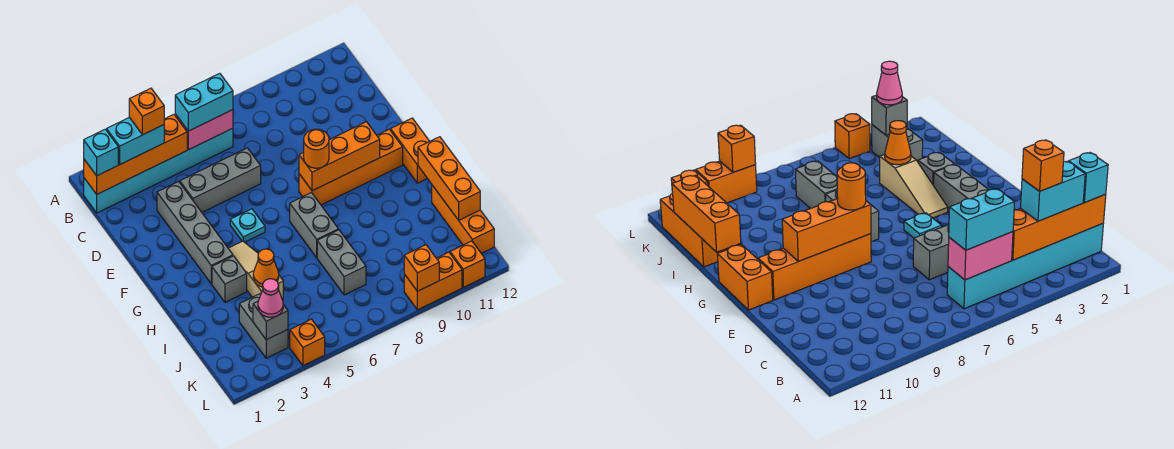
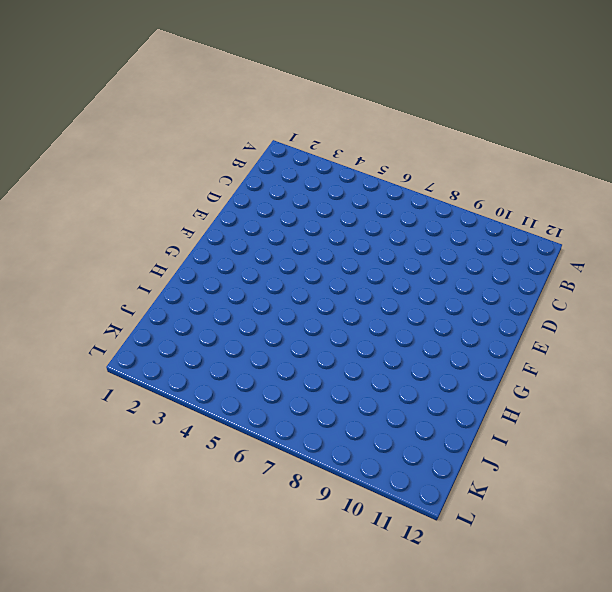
none -> cyan 1x6 brick [84,128,233,213]
none -> grey 1x4 brick [157,181,233,284]
none -> grey 1x3 brick [180,148,261,212]

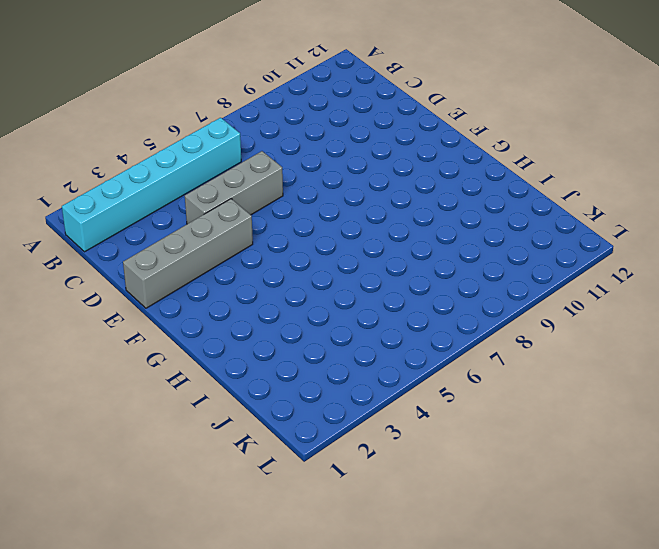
grey 1x4 brick [123,199,253,308] -> grey 1x4 brick turned to [157,181,233,284]
none -> cyan 1x1 plate [230,209,265,242]
none -> orange 1x4 brick [299,129,403,205]
none -> orange 1x2 brick [391,118,430,183]

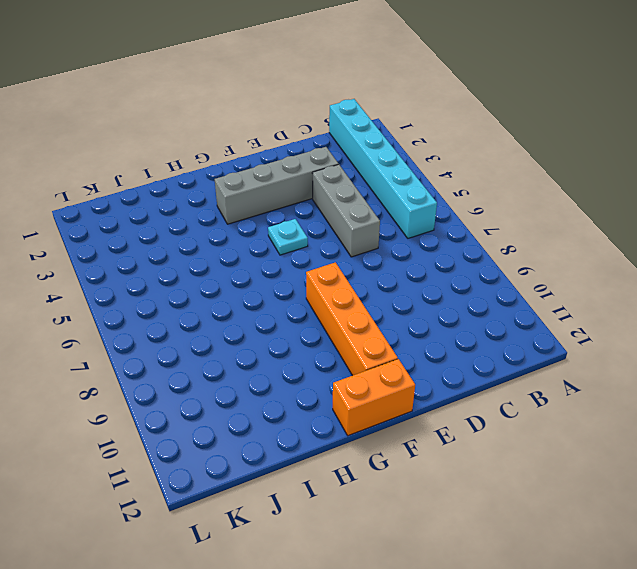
none -> tan 1x3 slope [228,241,283,300]
none -> grey 1x2 brick [290,193,338,257]
none -> grey 1x1 brick [212,256,247,302]

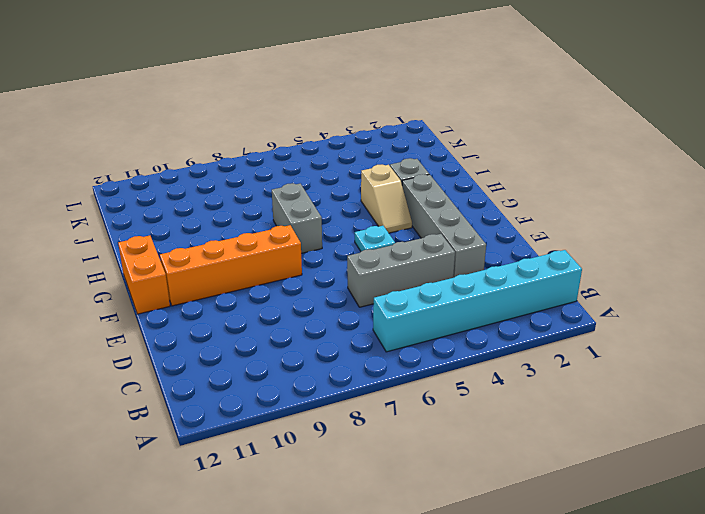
tan 1x2 slope [361,165,412,233] -> tan 1x3 slope [228,241,283,300]
none -> grey 1x2 brick [317,230,366,295]
none -> orange 1x3 brick [432,185,494,253]
none -> grey 1x2 brick [239,293,288,358]

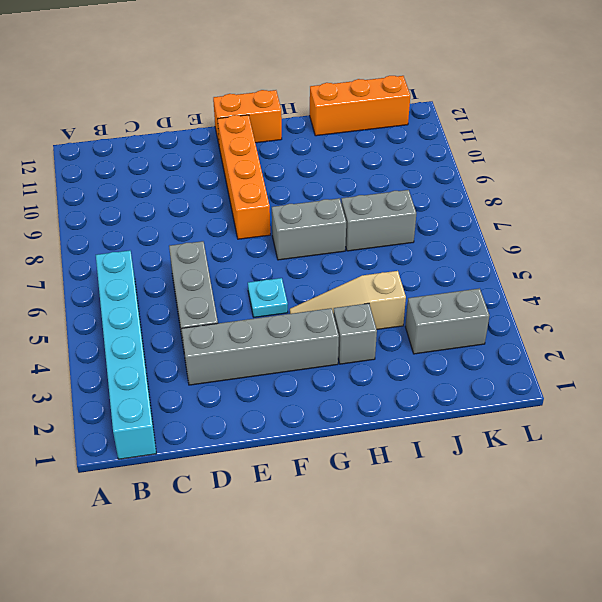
none -> orange 1x1 brick [290,319,325,366]
none -> orange 1x2 brick [404,252,462,310]
none -> orange 1x1 brick [450,241,485,287]

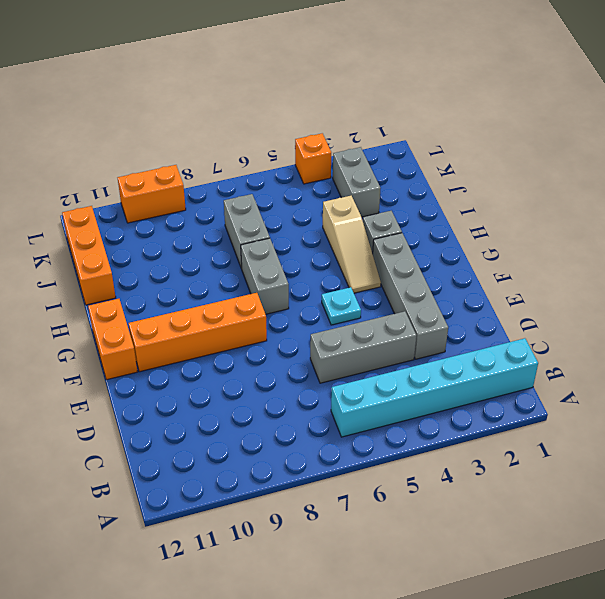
none -> orange 1x1 brick [450,241,485,287]
none -> orange 1x4 brick [84,115,187,194]
none -> pink 1x2 brick [175,110,233,150]

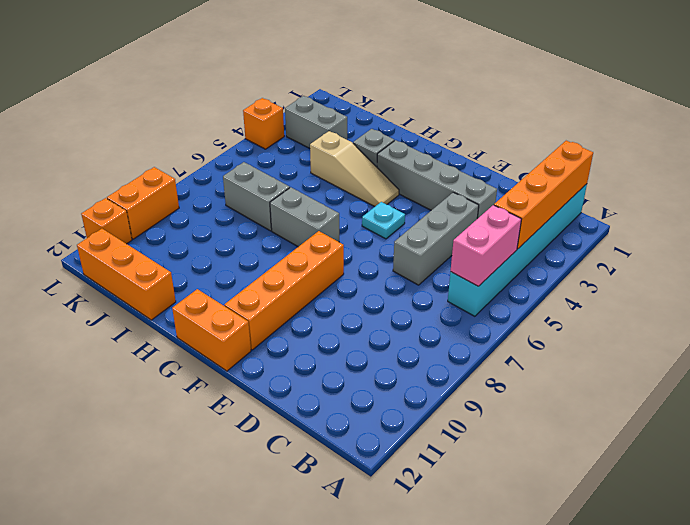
none -> orange 1x3 brick [299,122,380,191]
none -> orange 1x3 brick [418,137,480,220]
none -> orange 1x1 cone [253,249,279,287]

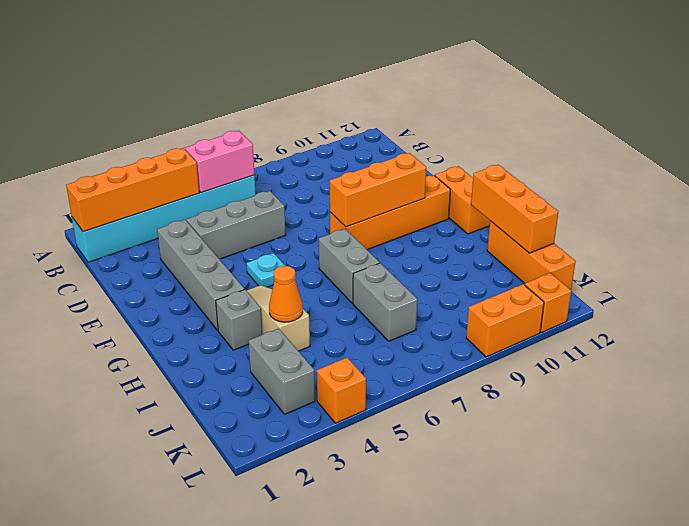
none -> grey 1x1 brick [253,301,288,340]
none -> orange 1x1 brick [404,245,439,291]
none -> cyan 1x1 brick [84,129,118,176]

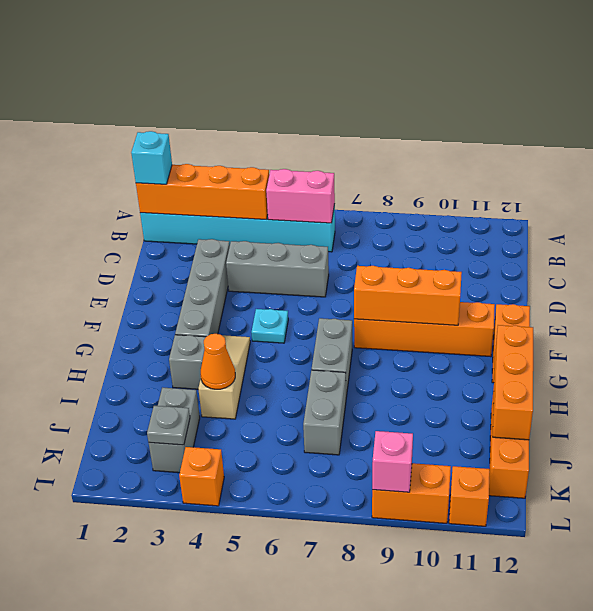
grey 1x1 plate [147,406,190,445] -> grey 1x1 brick [253,301,288,340]
pink 1x1 brick [372,431,413,492] -> orange 1x1 brick [404,245,439,291]
none -> cyan 1x2 brick [106,117,164,165]
none -> cyan 1x2 brick [175,73,233,131]
none -> orange 1x1 round brick [304,129,329,168]

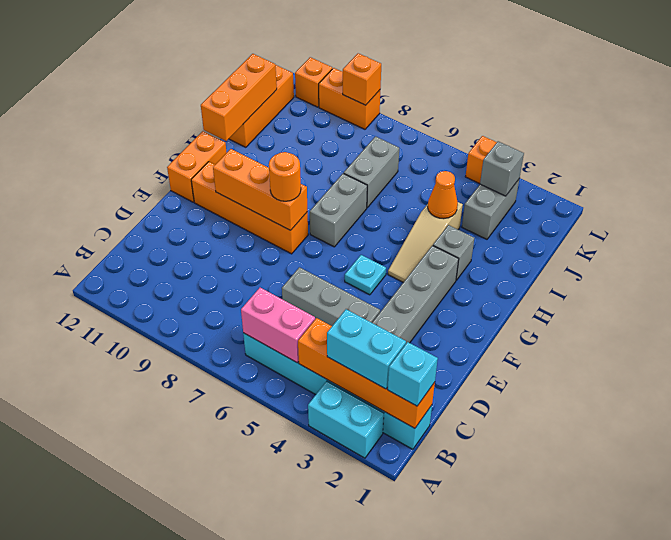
cyan 1x2 brick [308,381,384,458] -> cyan 1x2 brick moved to [175,73,233,131]
none -> pink 1x1 cone [258,279,283,317]
none -> orange 1x1 brick [129,88,164,135]

